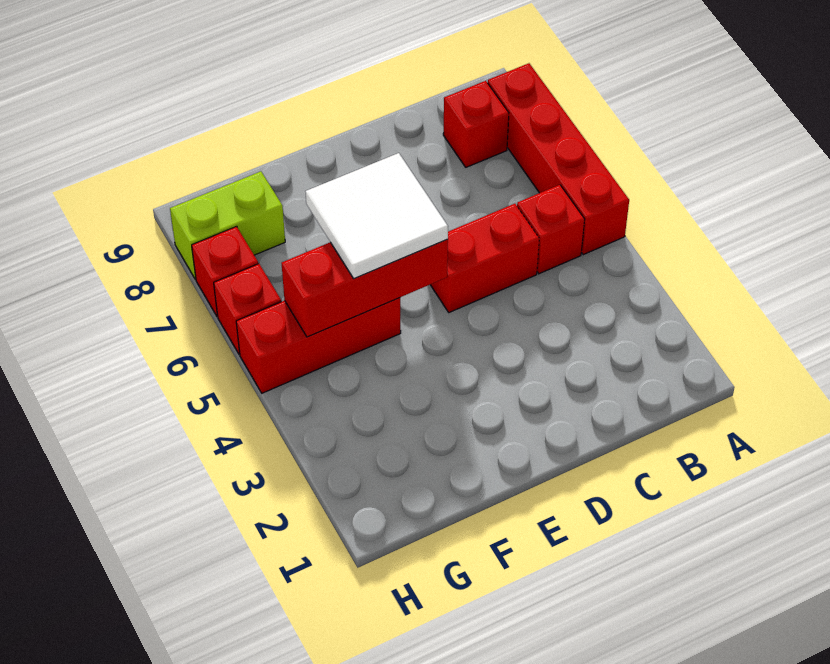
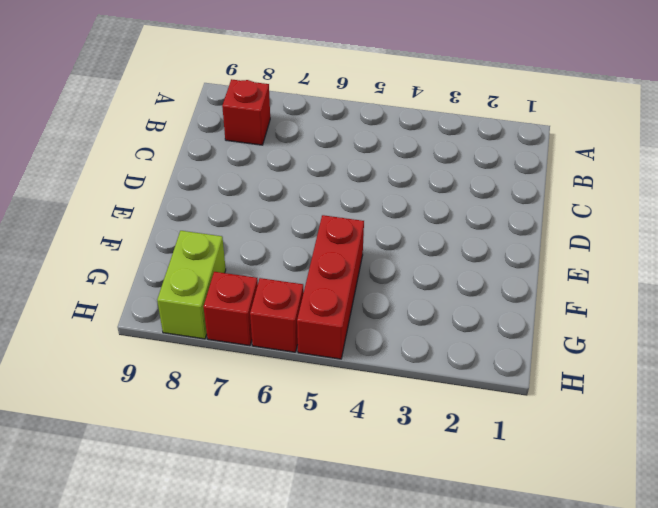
none -> red 1x4 brick [488,63,629,255]
none -> red 1x1 brick [517,185,585,274]

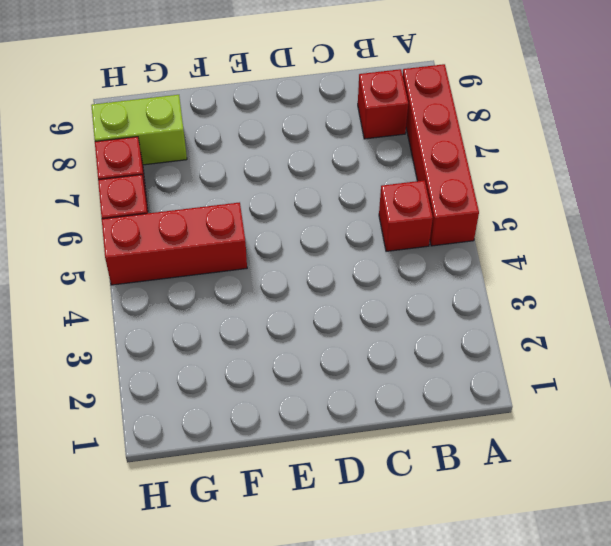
none -> red 1x2 brick [430,204,539,313]
none -> red 1x3 brick [282,239,448,337]

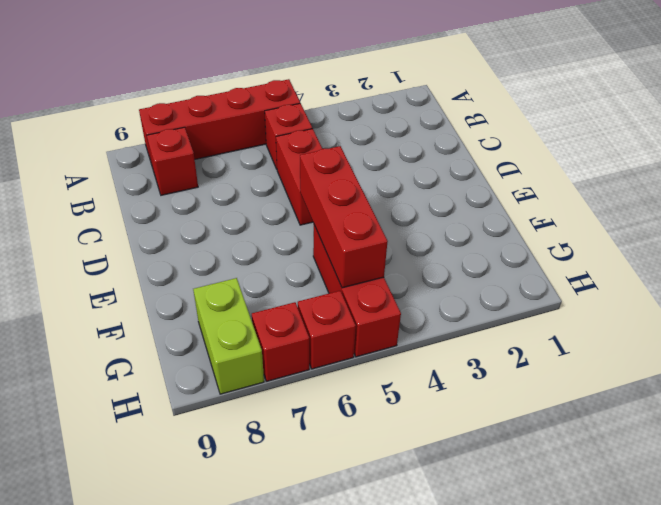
none -> white 2x2 tile [306,153,448,279]

